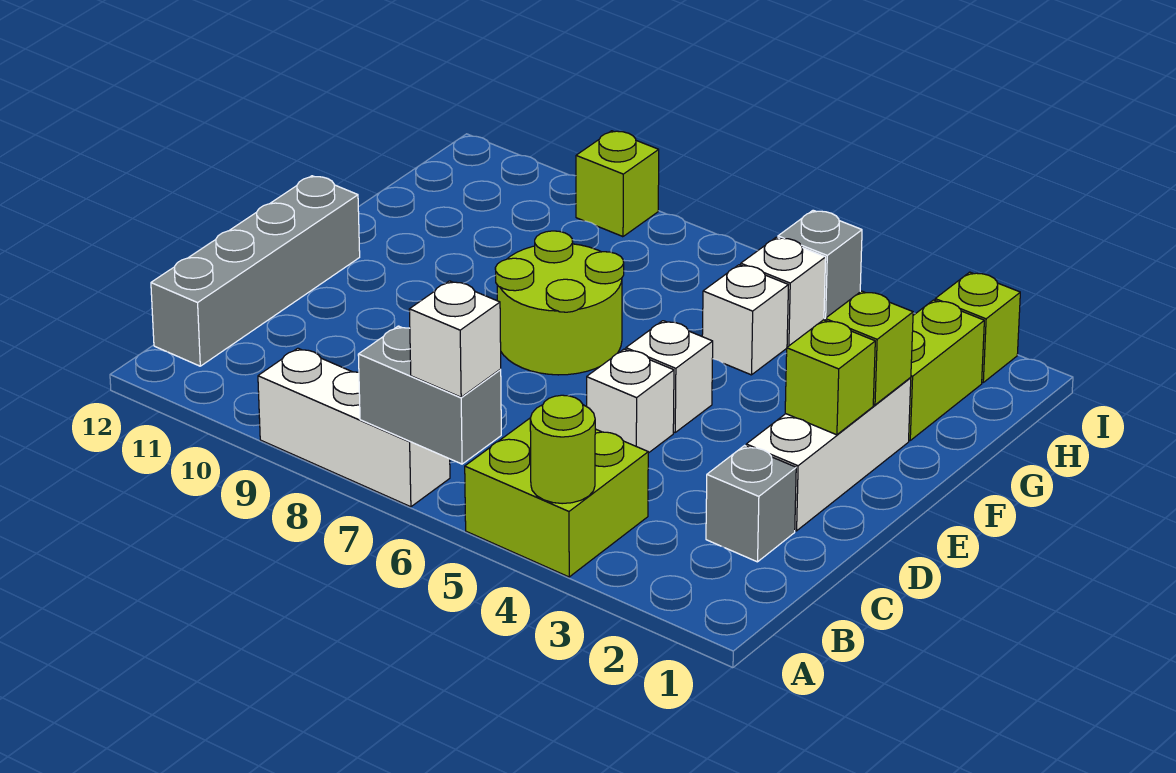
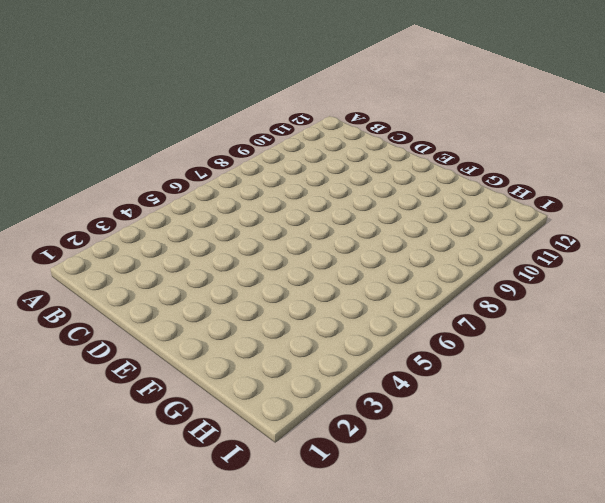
none -> lime 2x2 brick [465,418,648,577]
none -> white 1x3 brick [258,348,450,507]
none -> grey 1x4 brick [151,176,360,366]

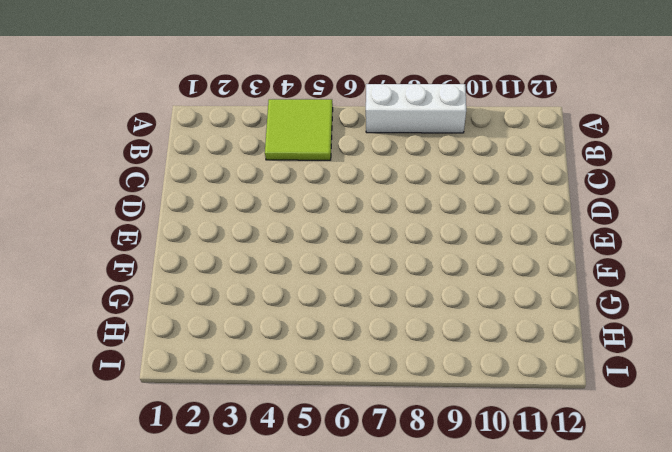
lime 2x2 tile [265,99,333,160] -> lime 2x2 brick [465,418,648,577]
none -> grey 1x4 brick [151,176,360,366]
none -> grey 1x1 brick [706,446,796,562]
none -> white 1x3 brick [746,378,911,531]

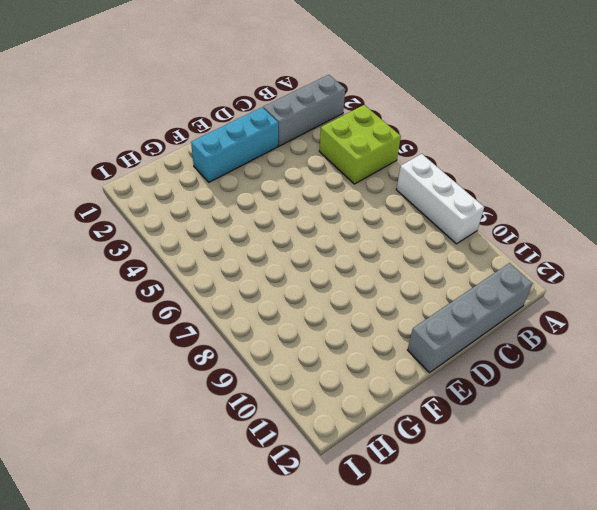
grey 1x3 brick [263,75,345,146] -> grey 1x1 brick [706,446,796,562]
cyan 1x3 brick [191,107,278,182] -> white 1x3 brick [746,378,911,531]
none -> white 1x1 brick [587,349,674,453]
none -> white 1x1 brick [626,321,713,432]
none -> lime 2x2 round brick [495,231,624,375]

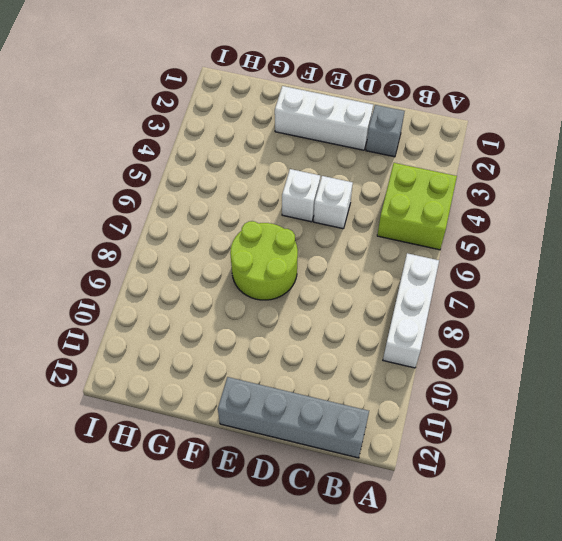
none -> lime 1x2 brick [909,300,984,440]
none -> white 1x1 brick [702,265,788,375]
none -> white 1x1 brick [741,237,826,346]

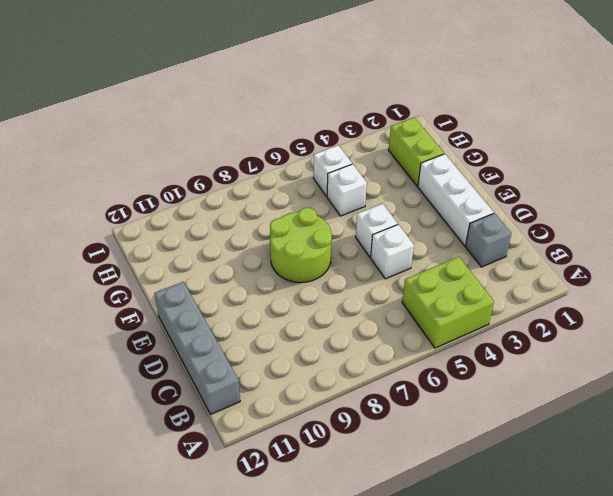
none -> white 1x3 brick [258,348,450,507]
none -> lime 1x1 brick [935,272,1020,382]
none -> grey 1x1 brick [778,210,862,318]

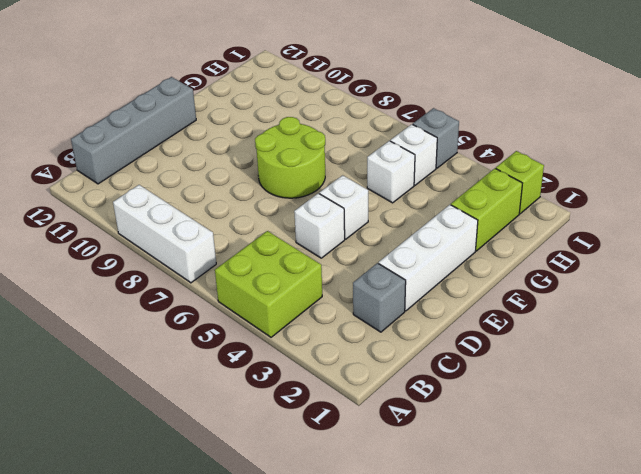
none -> lime 1x1 brick [576,131,659,237]
none -> lime 1x1 round brick [530,395,595,504]
none -> grey 1x2 brick [358,326,501,464]

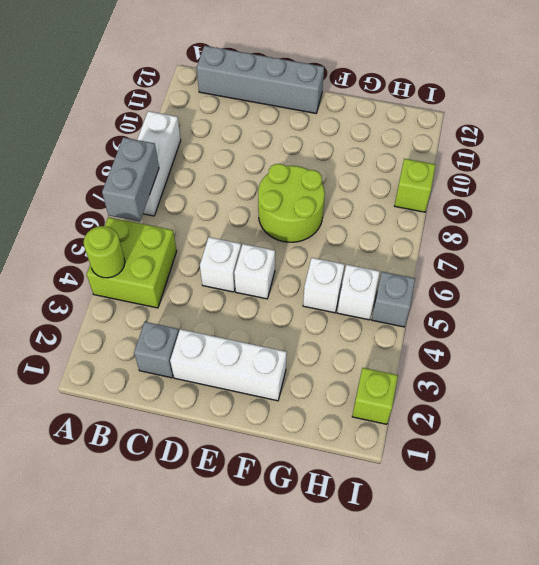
none -> lime 1x2 brick [909,300,984,440]
none -> lime 1x1 brick [785,320,875,435]
none -> lime 1x1 brick [825,291,913,405]

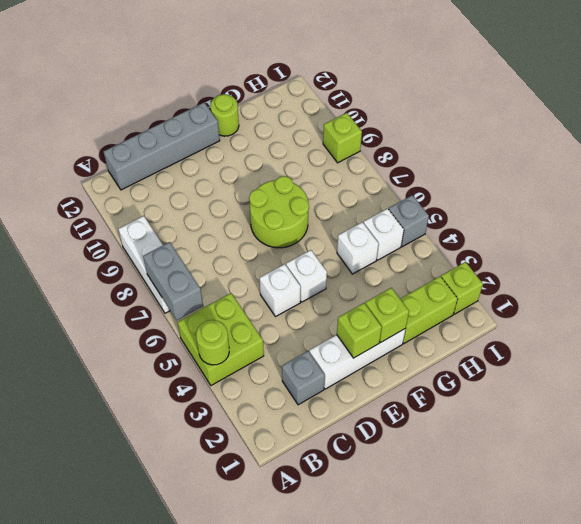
lime 1x1 round brick [210,94,239,136] -> none
none -> white 1x1 brick [409,281,501,397]

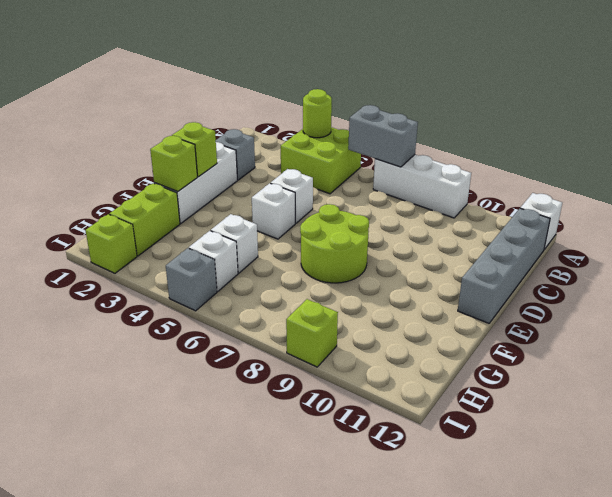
white 1x1 brick [521,193,562,249] -> white 1x1 brick moved to [409,281,501,397]

